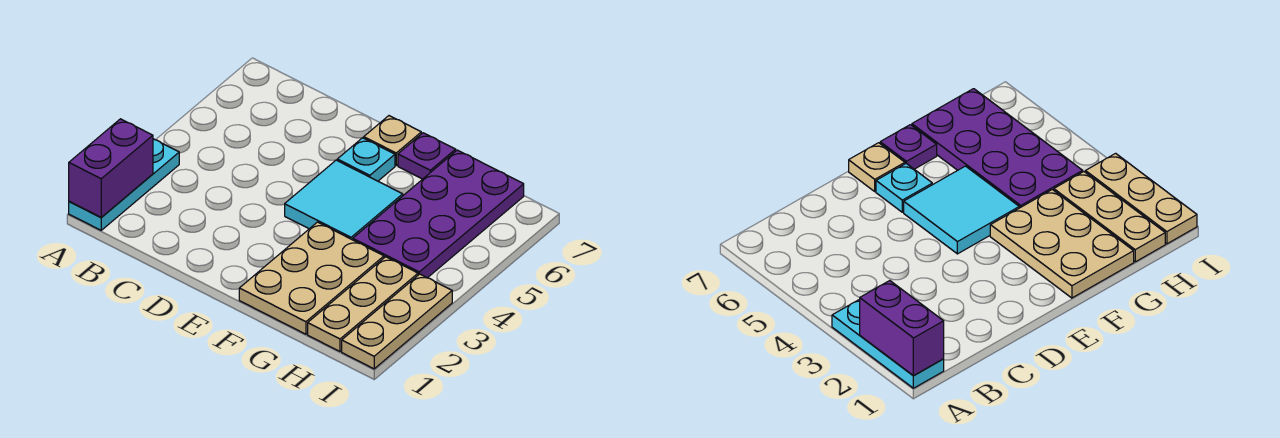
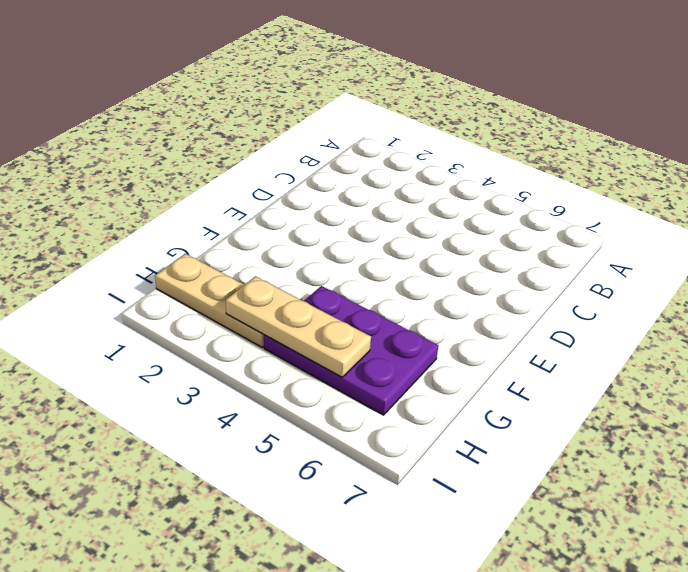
purple 2x3 plate [264,286,438,415] -> purple 2x4 plate [353,150,524,278]
tan 1x3 plate [226,276,371,377] -> tan 1x3 plate moved to [342,274,452,369]
none -> cyan 1x3 plate [69,139,179,230]
none -> cyan 2x2 tile [285,160,403,240]

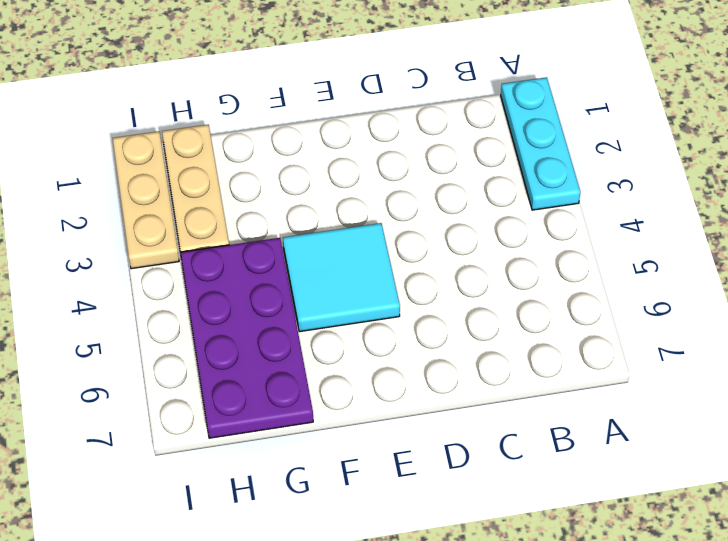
none -> cyan 1x1 plate [337,138,395,181]
none -> tan 1x1 plate [364,116,421,165]

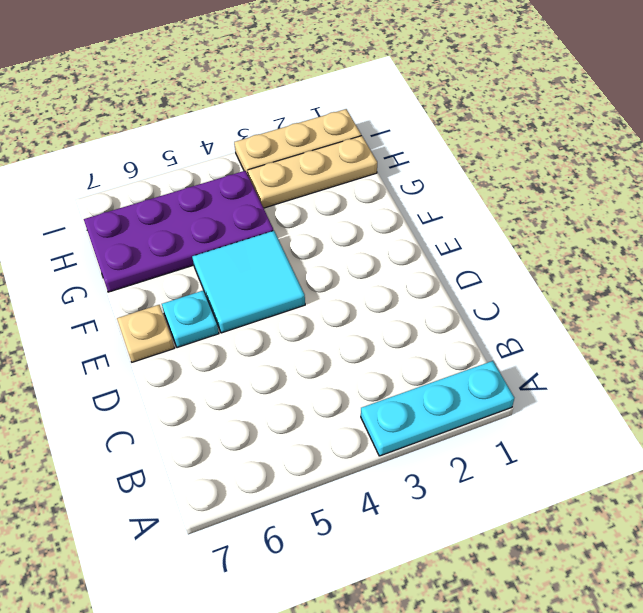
none -> tan 2x3 plate [239,222,384,334]
none -> purple 1x1 plate [398,133,456,179]

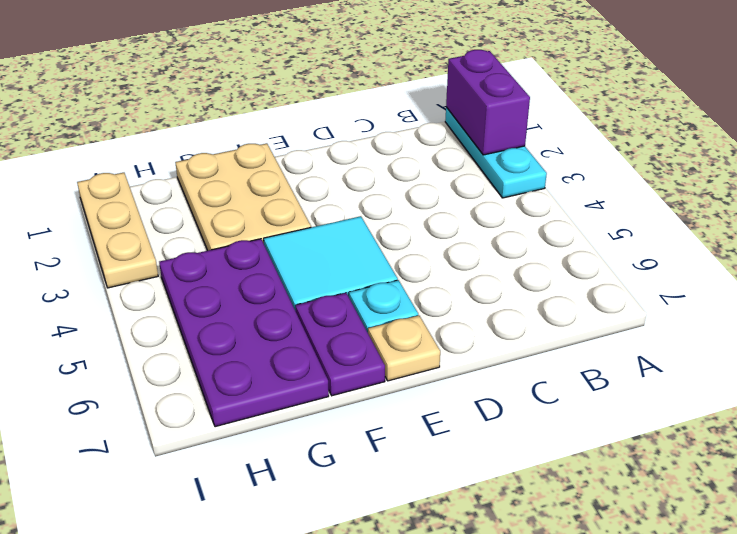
purple 1x2 plate [295,293,385,396] -> purple 1x1 plate [398,133,456,179]
none -> tan 1x3 plate [308,257,418,351]

